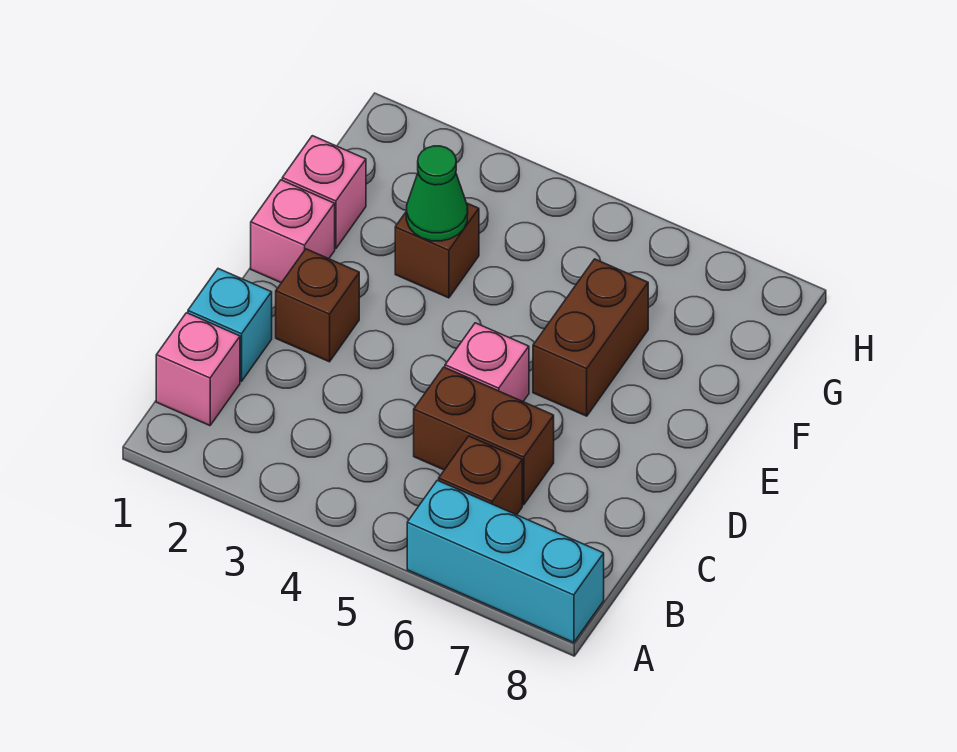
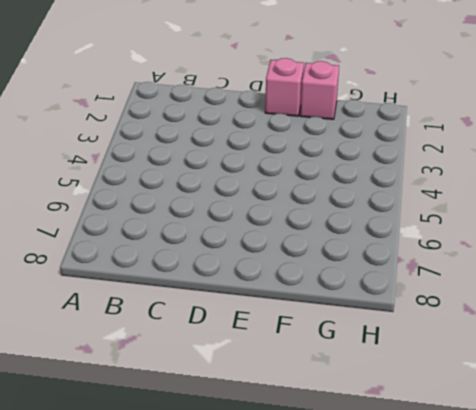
none -> cyan 1x3 brick [407,480,604,643]
none -> pink 1x1 brick [156,313,240,426]
none -> brown 1x1 brick [439,436,522,515]

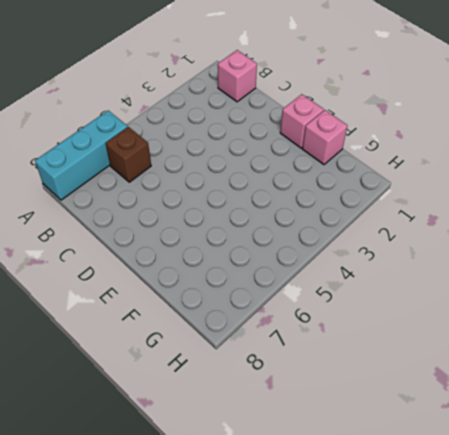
none -> cyan 1x1 brick [188,269,272,381]
none -> brown 1x2 brick [414,367,554,505]
none -> brown 1x1 brick [276,249,359,362]

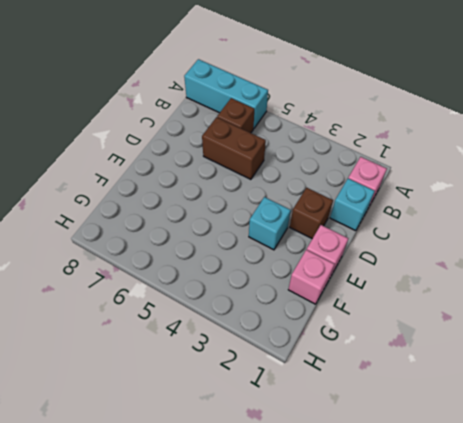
cyan 1x1 brick [249,197,291,250] -> none
none -> pink 1x1 brick [445,323,529,401]
none -> brown 1x2 brick [533,259,648,416]
none -> brown 1x1 brick [395,203,479,298]

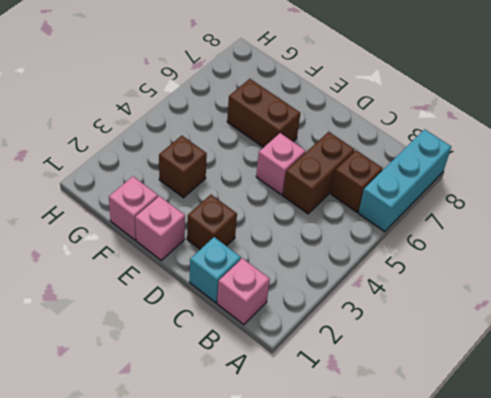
none -> green 1x1 cone [406,146,468,241]

